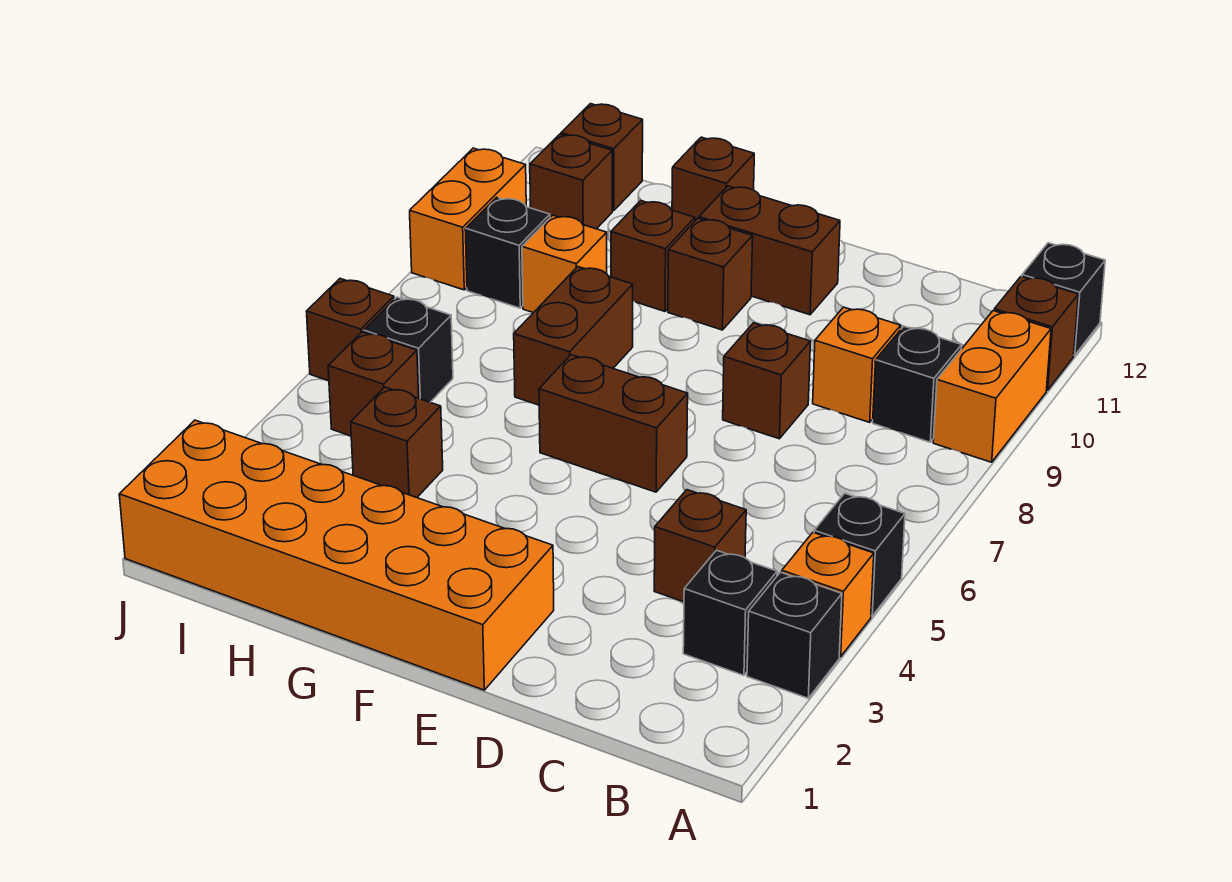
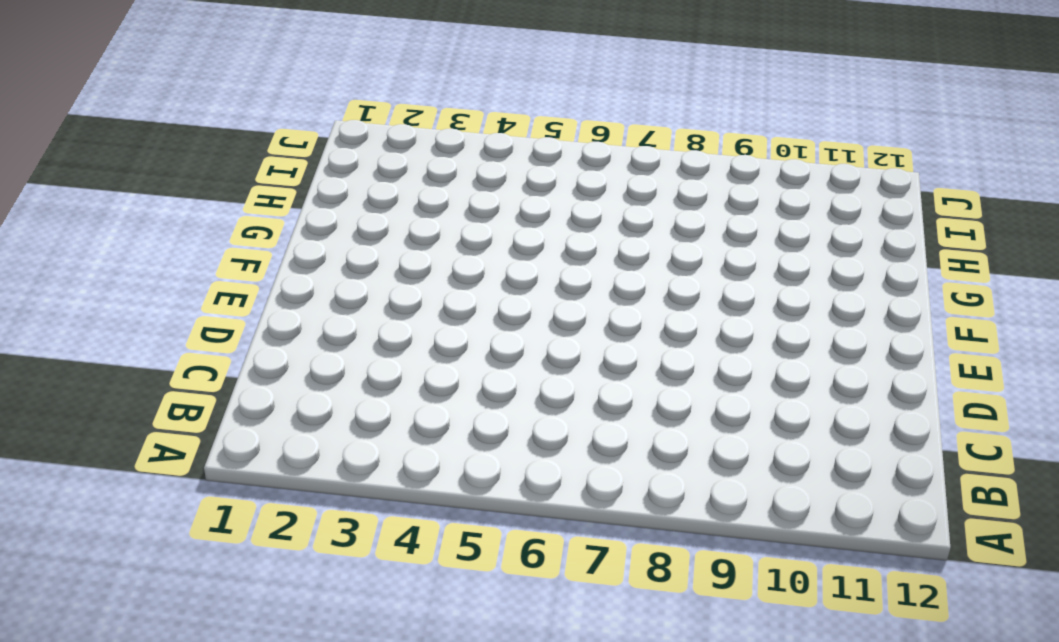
none -> black 1x1 brick [747,572,842,698]
none -> orange 1x1 brick [782,533,874,657]
none -> black 1x1 brick [814,493,905,616]

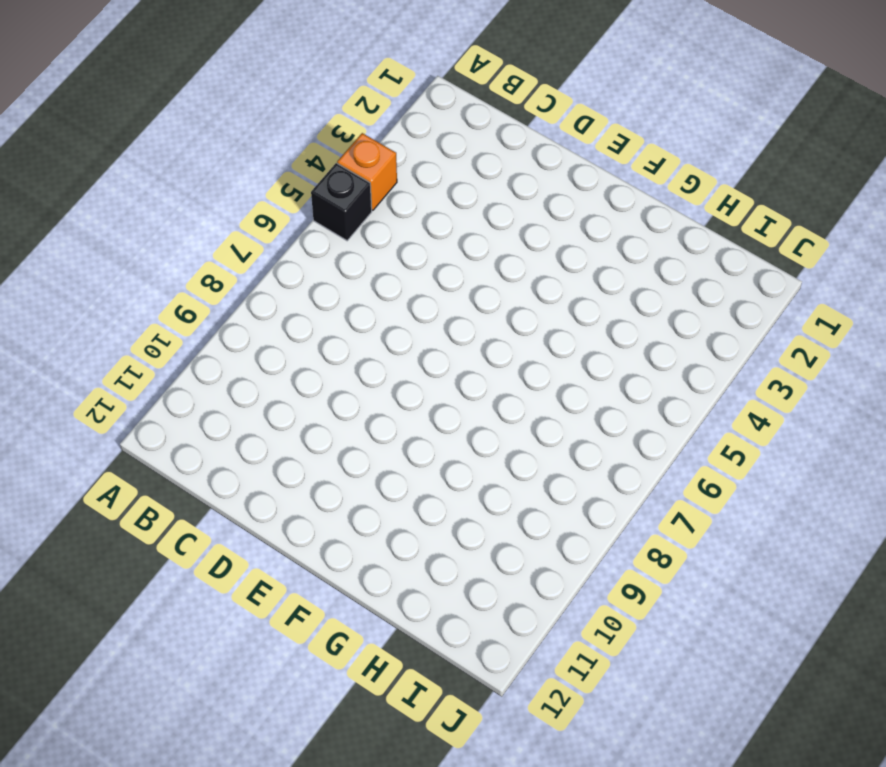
none -> black 1x1 brick [747,572,842,698]
none -> orange 1x2 brick [933,311,1051,462]
none -> brown 1x1 brick [994,276,1078,390]

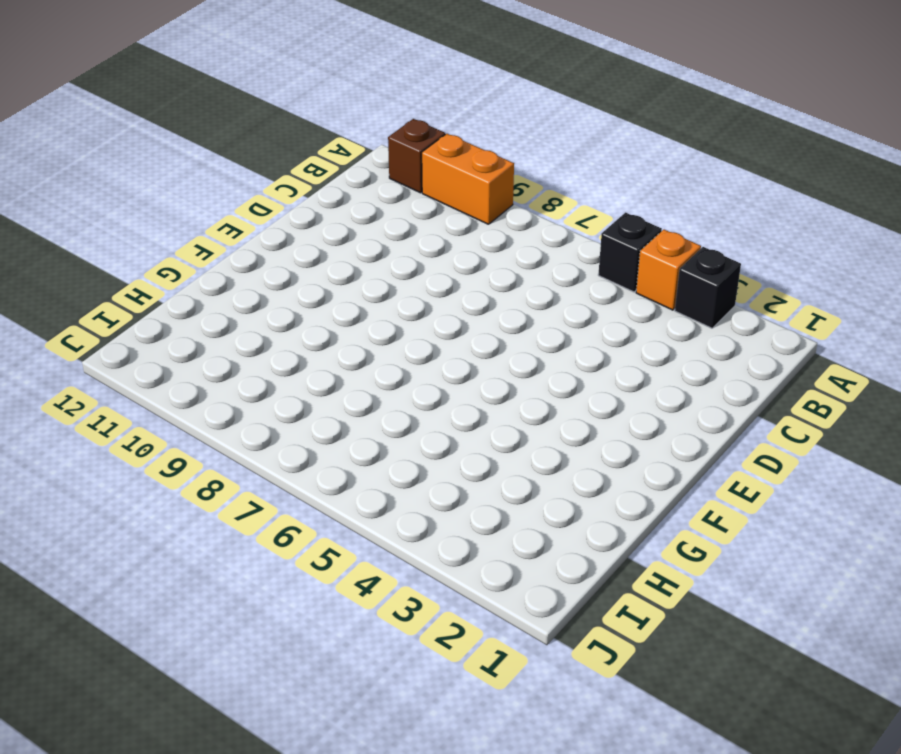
none -> black 1x1 brick [1022,243,1105,355]
none -> black 1x1 brick [683,550,777,675]
none -> black 1x1 brick [873,326,962,442]

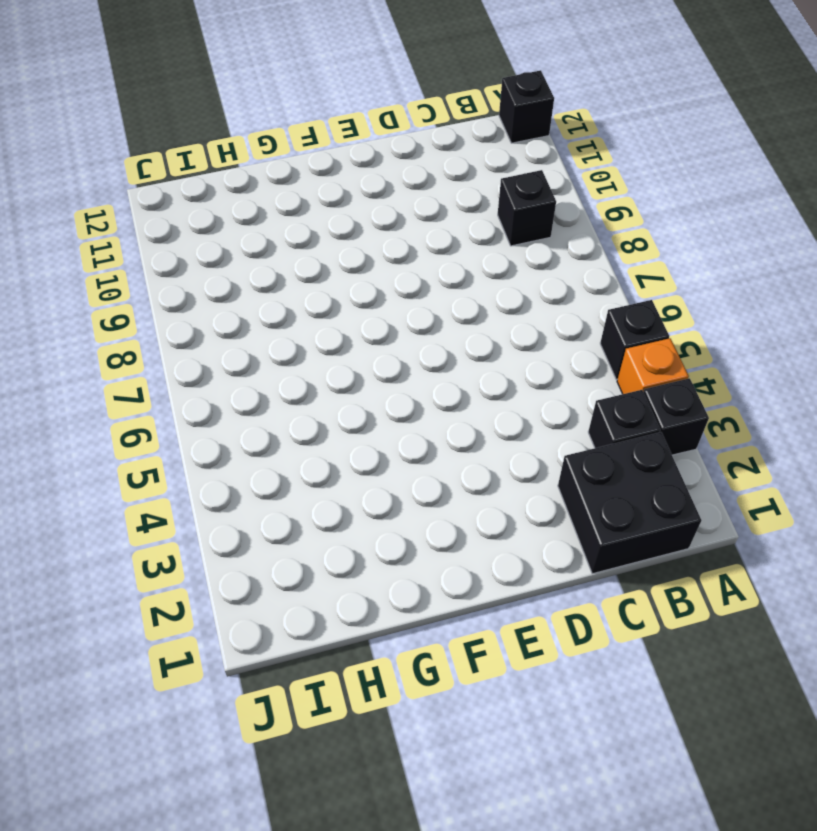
black 2x2 brick [558,432,701,574] -> none
none -> orange 1x2 brick [933,311,1051,462]
none -> brown 1x1 brick [994,276,1078,390]
none -> brown 1x1 brick [654,490,746,602]

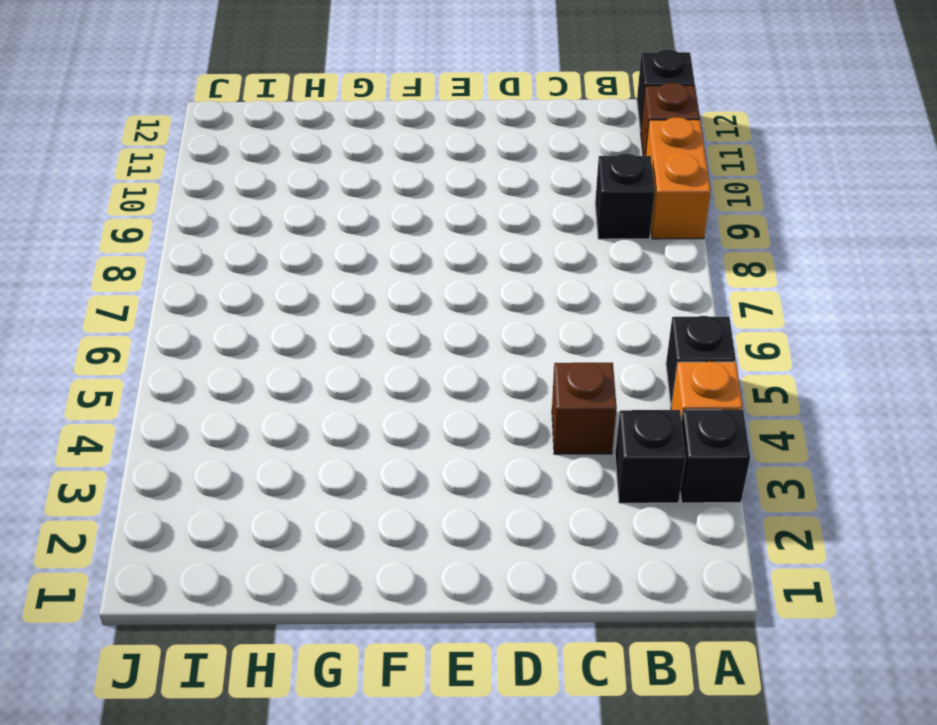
none -> orange 1x1 brick [813,307,901,422]
none -> brown 1x1 brick [723,323,811,439]
none -> orange 2x6 brick [119,420,554,690]

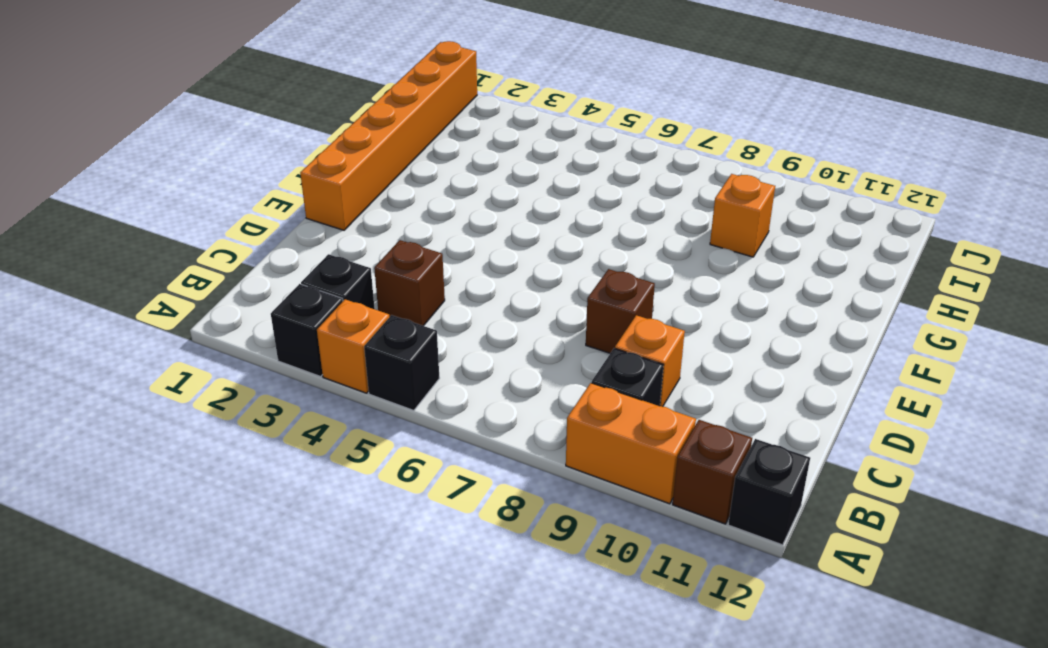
orange 1x6 brick [300,41,477,230] -> orange 2x6 brick [119,420,554,690]
none -> brown 1x2 brick [539,355,688,492]
none -> brown 1x2 brick [699,186,840,315]
none -> brown 1x1 brick [668,218,753,330]

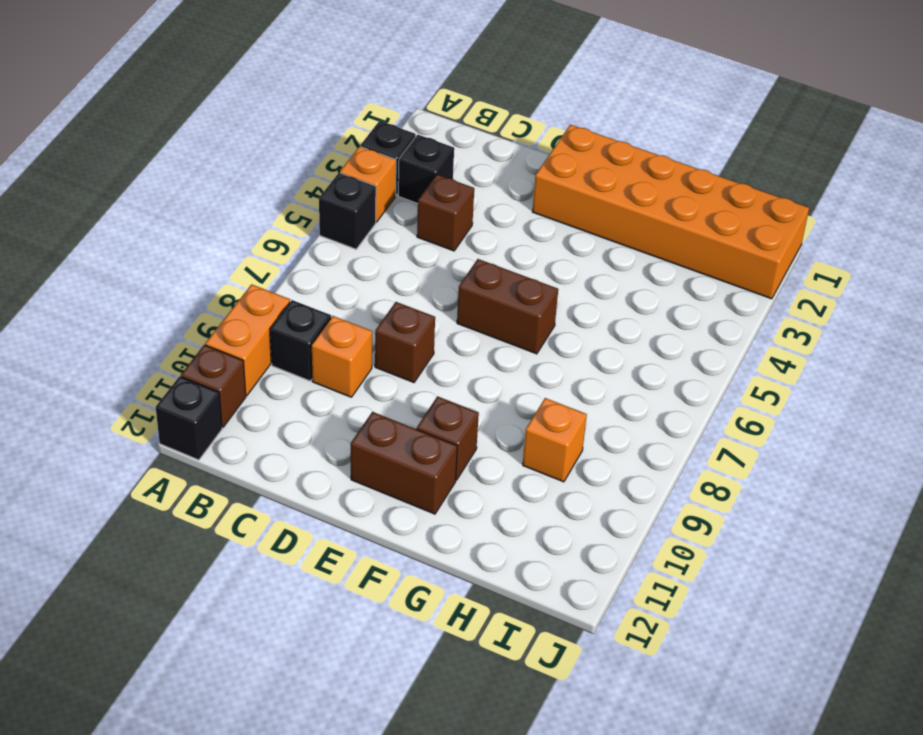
none -> brown 1x2 brick [514,267,633,405]
none -> brown 1x1 brick [611,201,695,311]
none -> brown 1x1 brick [672,137,754,221]

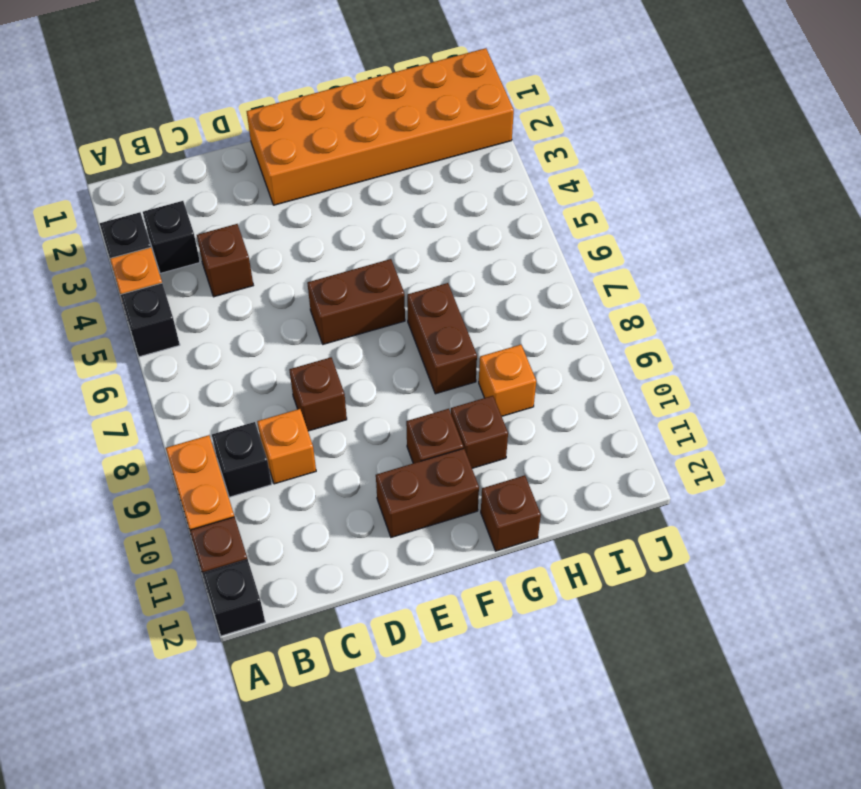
none -> brown 1x1 brick [351,387,443,498]
none -> brown 1x1 brick [328,332,419,436]
none -> black 1x1 brick [364,297,453,402]

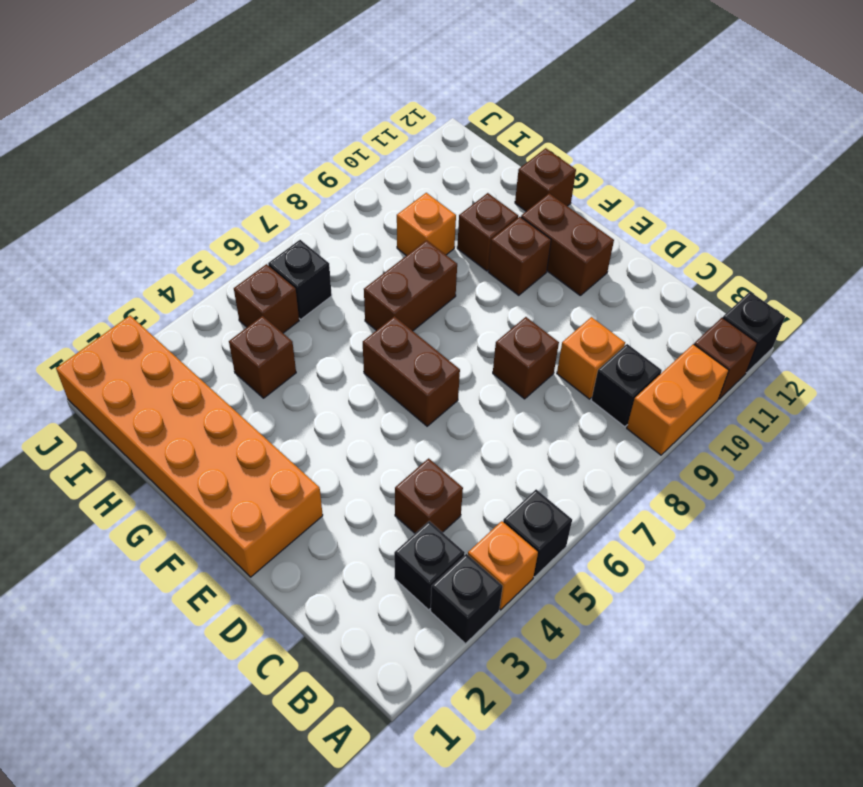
none -> black 1x1 brick [465,197,550,308]
none -> brown 1x1 brick [530,134,612,229]
none -> brown 1x1 brick [561,104,643,211]

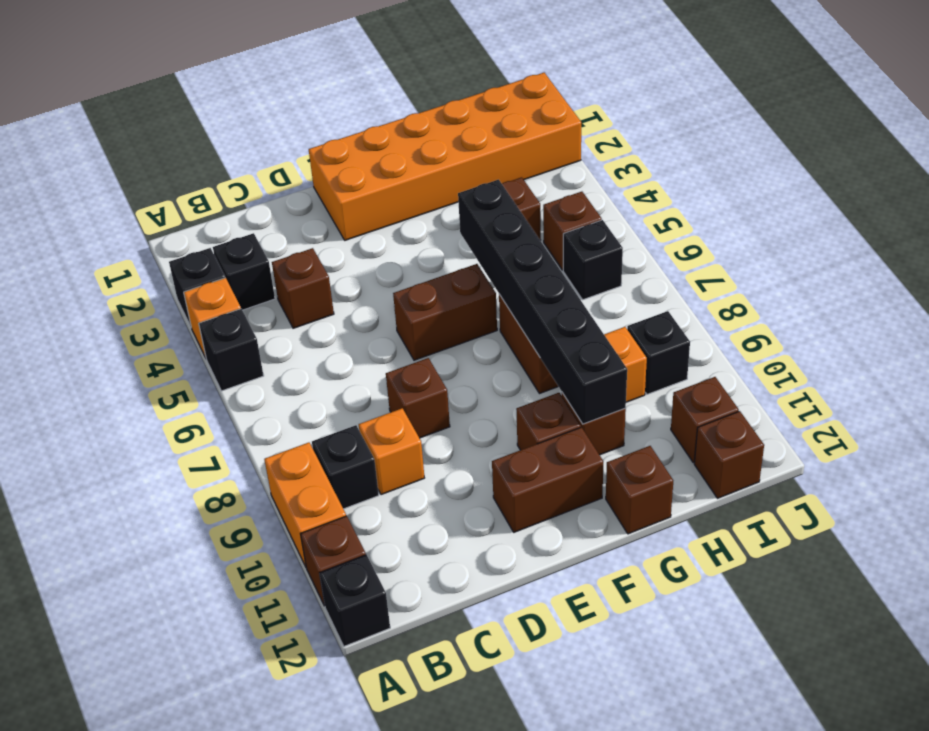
black 1x6 brick [458,180,627,424] -> none
none -> brown 1x1 brick [306,279,394,381]
none -> orange 1x2 brick [410,148,526,290]

